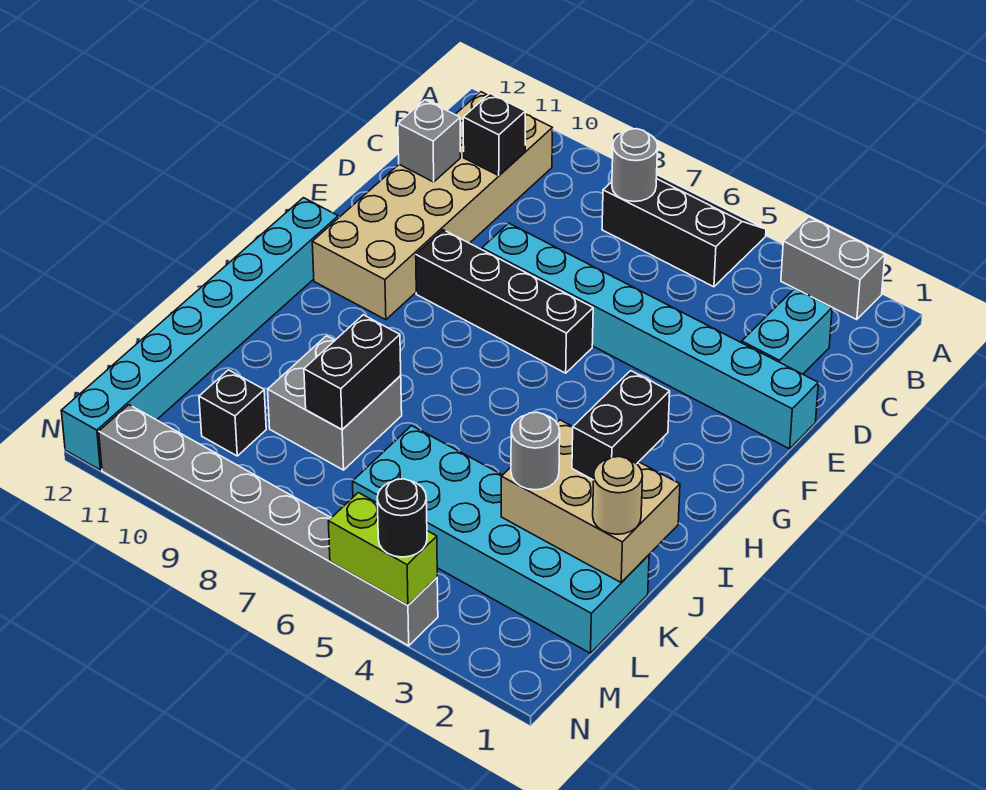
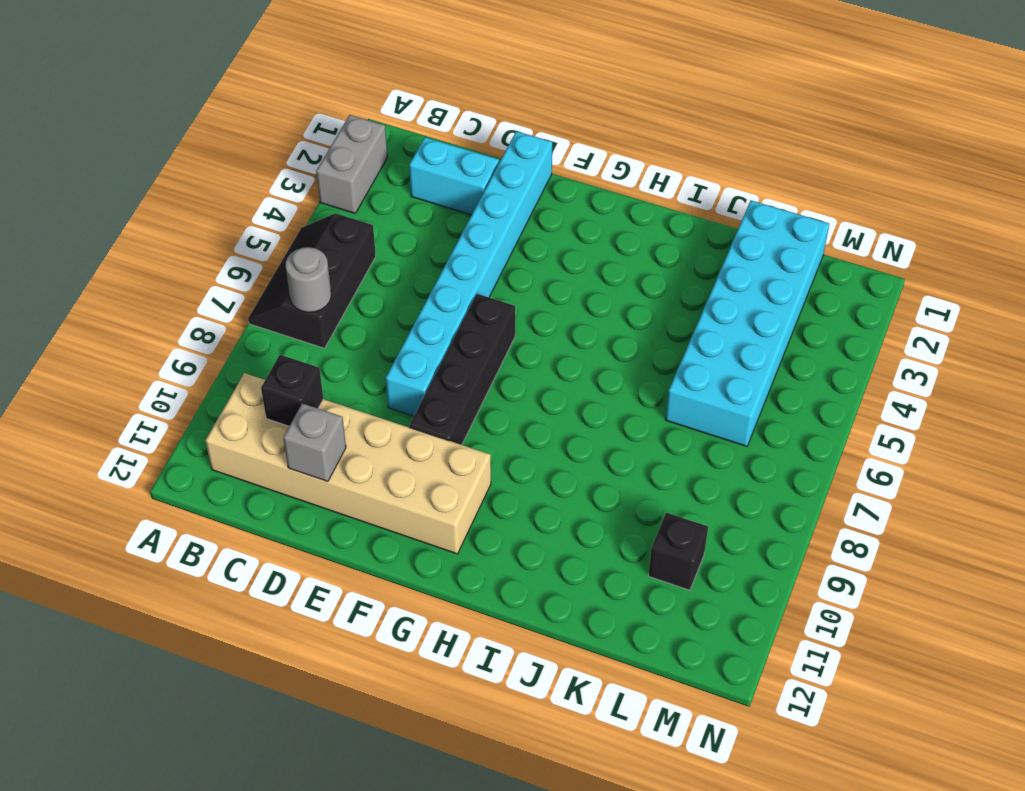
none -> cyan 1x8 brick [61,198,338,470]
none -> grey 2x2 brick [268,336,402,470]
none -> grey 1x8 brick [99,405,438,646]

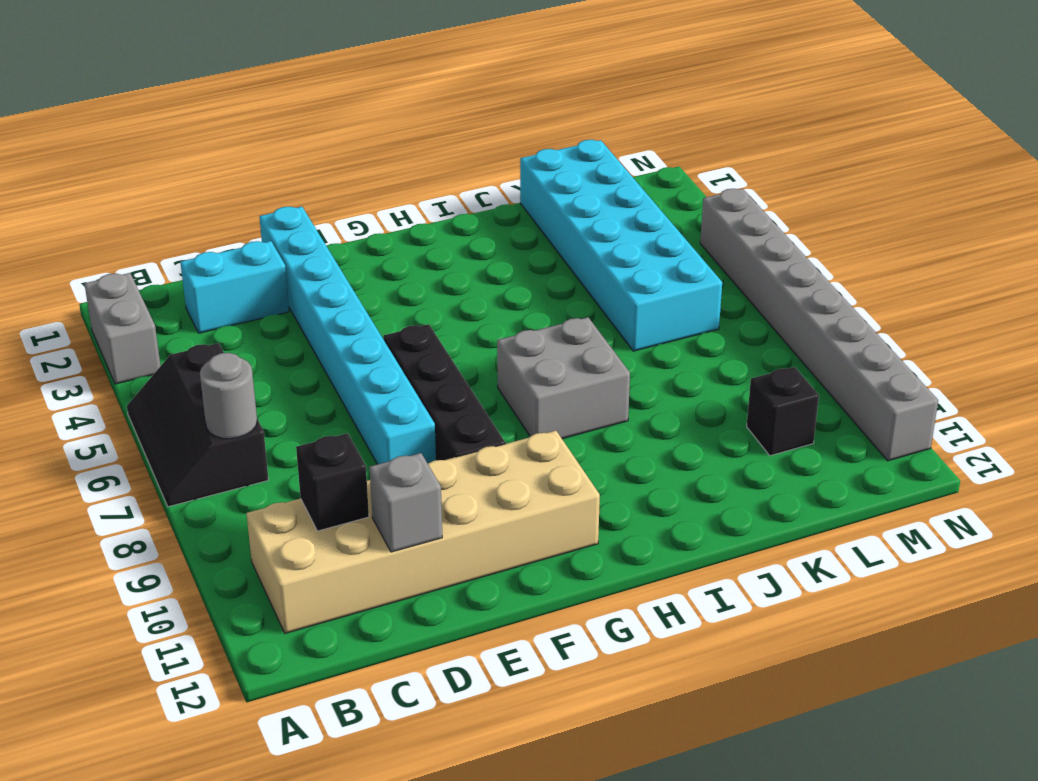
grey 2x2 brick [497,317,630,439] -> grey 2x2 brick moved to [268,336,402,470]
none -> cyan 1x8 brick [61,198,338,470]
none -> tan 2x3 brick [501,420,680,582]
none -> black 1x2 brick [304,315,401,430]

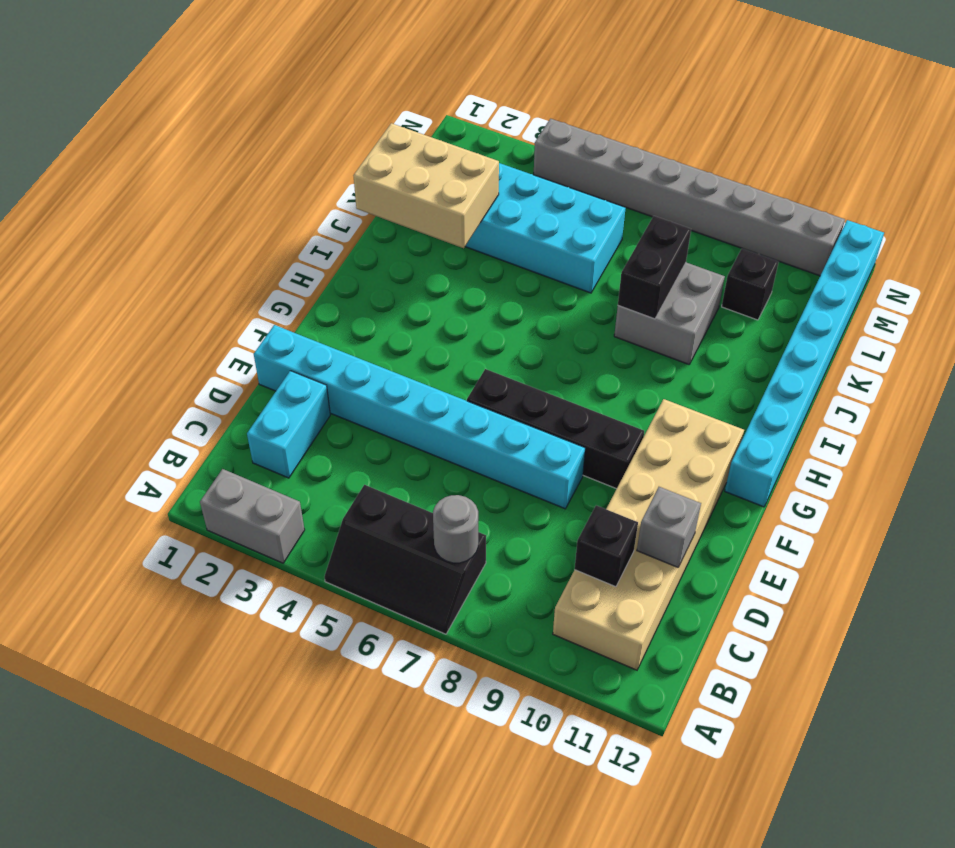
none -> lime 1x2 brick [328,493,437,605]
none -> black 1x2 brick [572,371,670,480]
none -> tan 1x1 round brick [593,457,643,534]

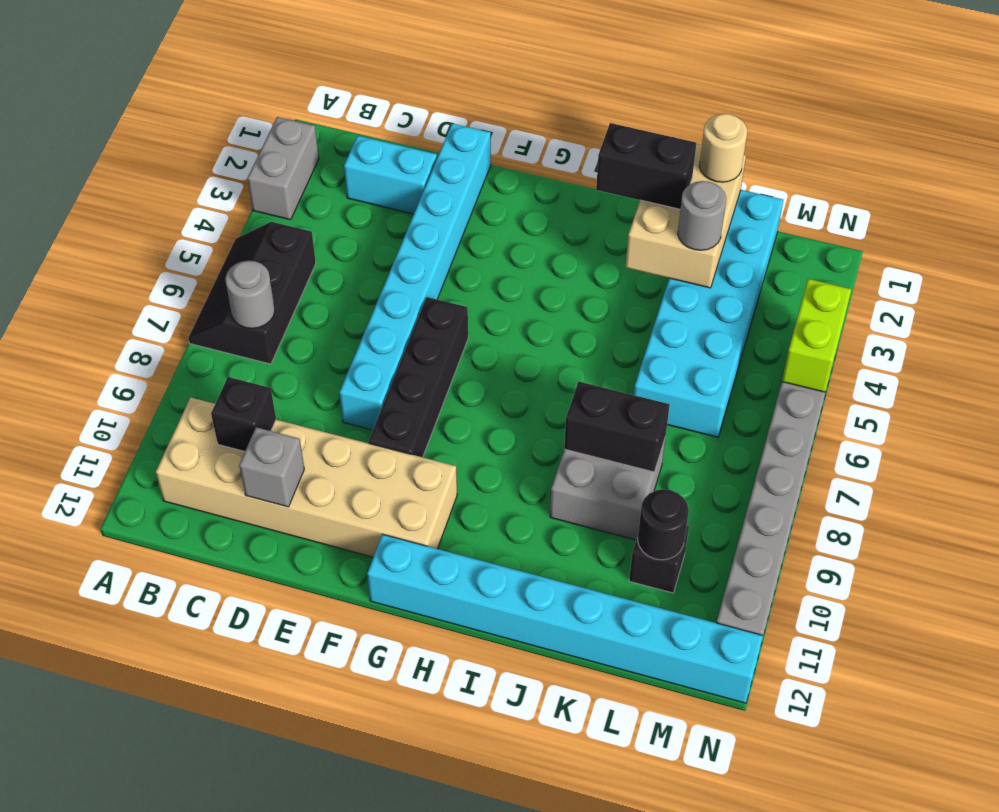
black 1x1 round brick [638,489,689,560] -> black 1x1 round brick moved to [377,479,427,557]

